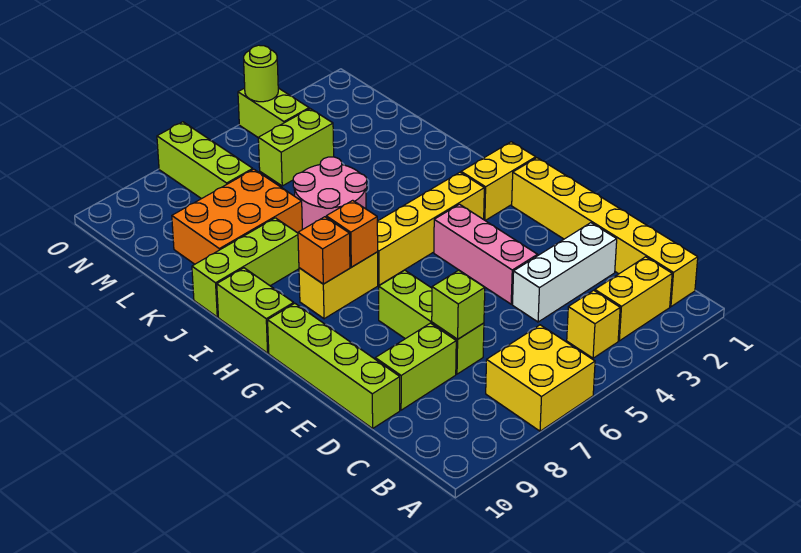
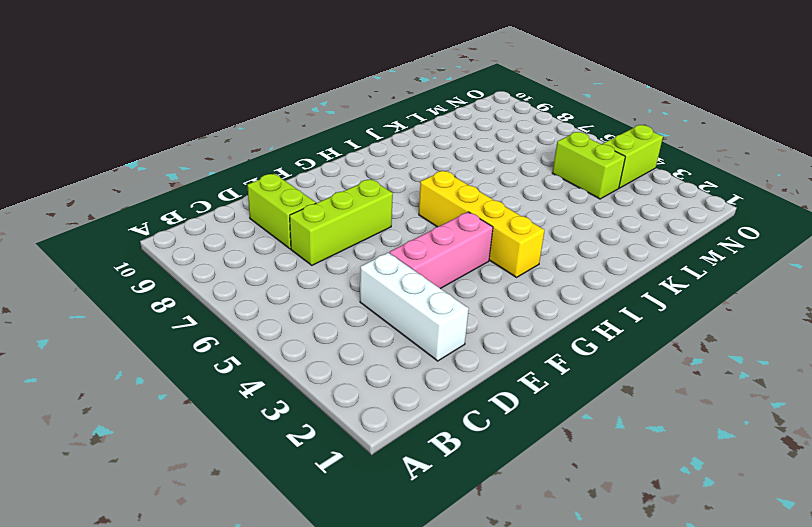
none -> yellow 2x2 brick [486,325,595,431]
none -> yellow 1x6 brick [512,158,698,307]
none -> yellow 1x2 brick [595,257,672,341]

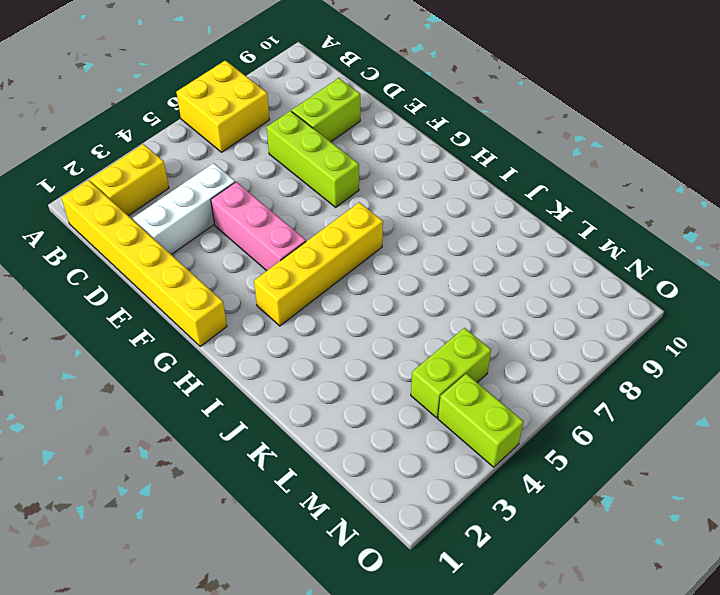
none -> yellow 1x1 brick [567,290,620,358]
none -> lime 1x4 brick [268,303,400,428]
none -> yellow 1x2 brick [461,142,536,221]

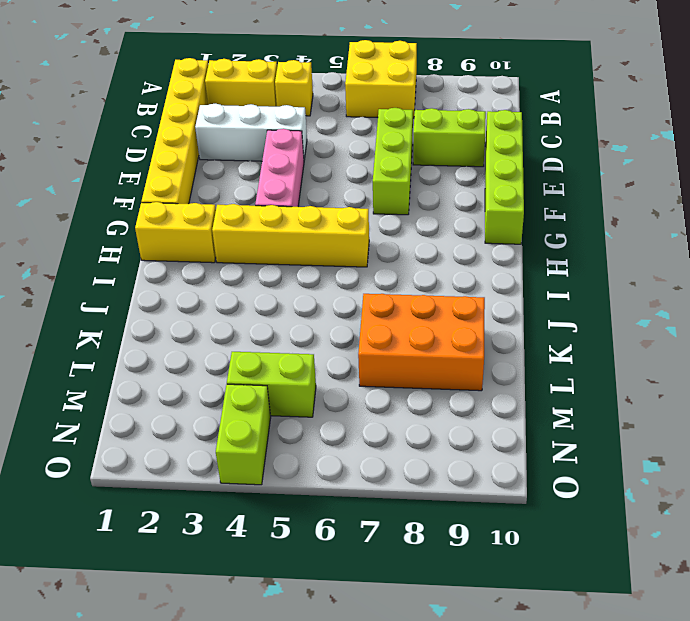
none -> yellow 1x2 brick [299,252,378,319]
none -> lime 1x2 brick [217,268,294,353]
none -> pink 2x2 round brick [293,157,367,230]

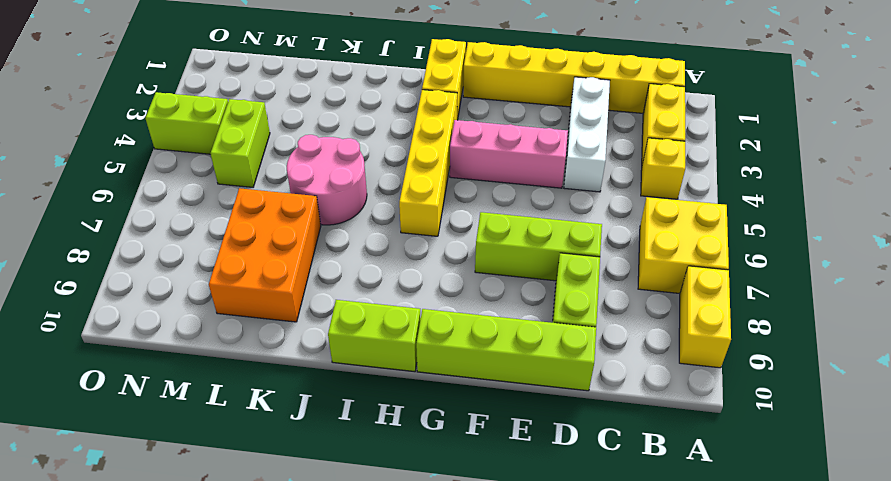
yellow 1x2 brick [679,266,731,368] -> yellow 1x2 brick moved to [299,252,378,319]
none -> lime 1x3 brick [192,218,299,317]
none -> lime 1x3 brick [157,122,253,199]
none -> lime 1x1 brick [432,270,485,339]

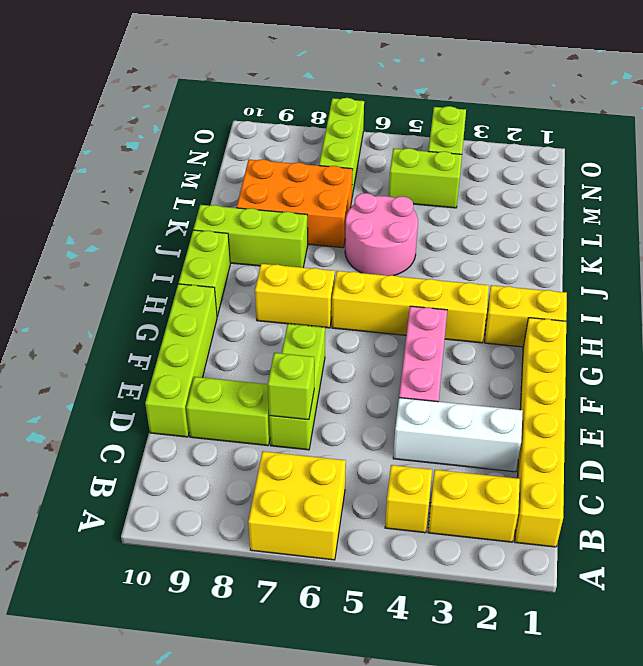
none -> orange 1x1 brick [326,200,378,267]
none -> orange 1x1 brick [298,217,350,284]
none -> lime 1x1 round brick [244,45,278,102]

